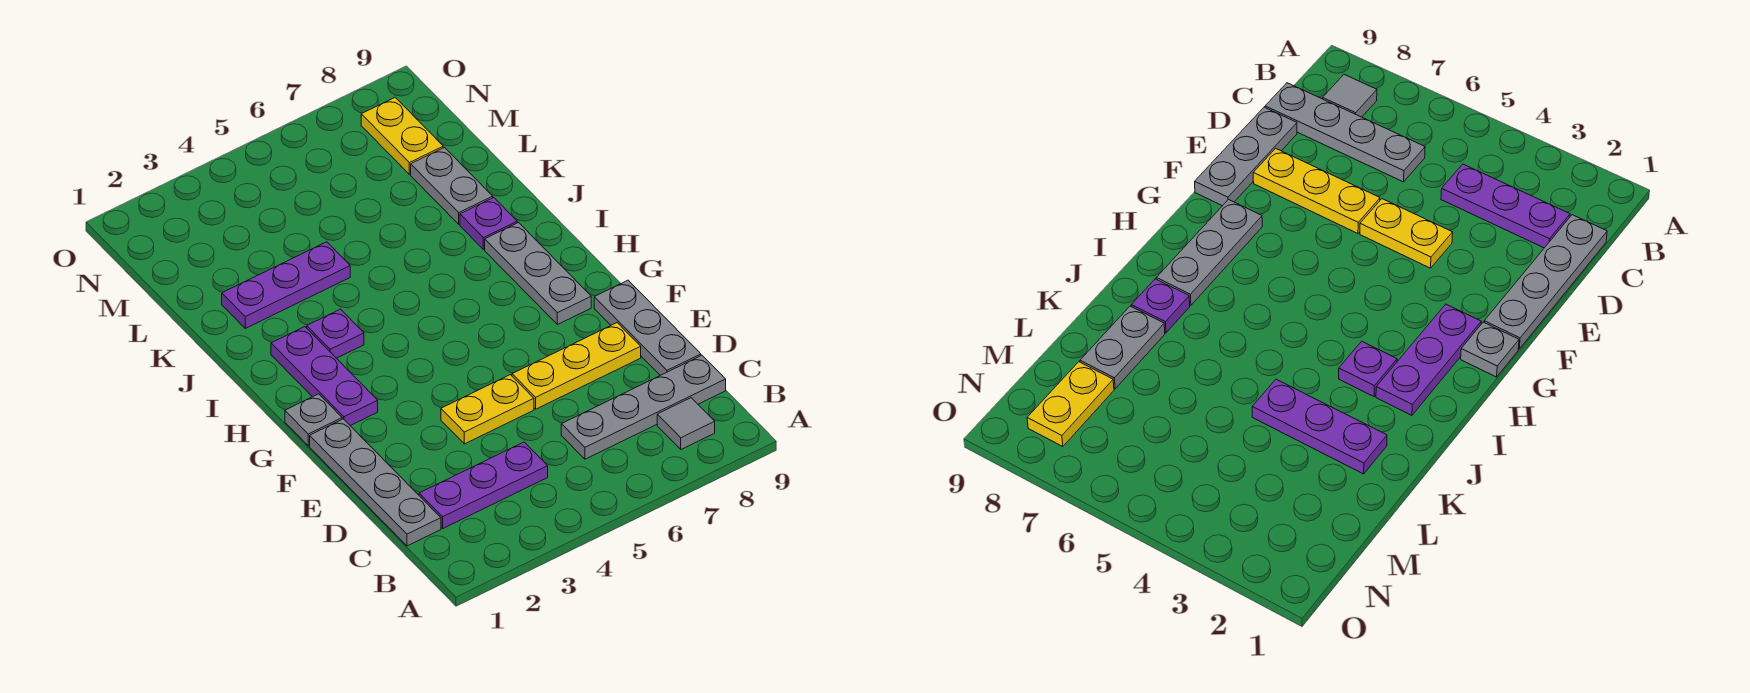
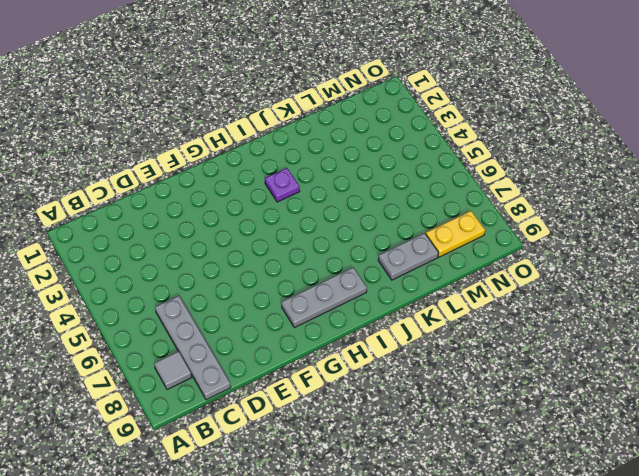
none -> grey 1x4 plate [310,419,441,546]
none -> purple 1x3 plate [419,442,548,528]
none -> grey 1x3 plate [594,280,701,375]

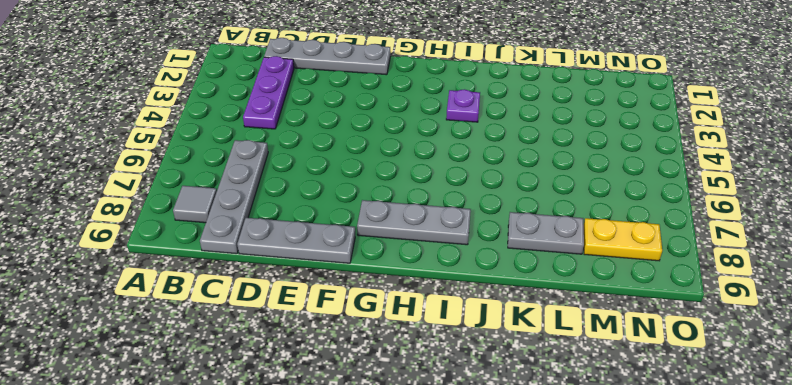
none -> yellow 1x2 plate [441,375,534,444]
none -> yellow 1x3 plate [512,323,641,409]
none -> grey 1x1 plate [285,394,342,446]

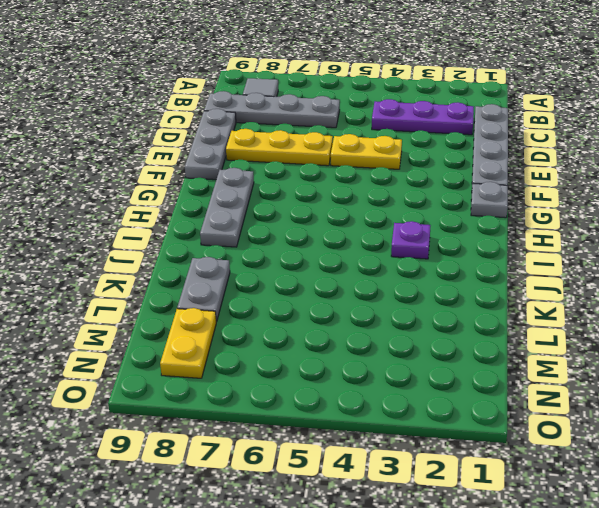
none -> purple 1x3 plate [271,327,378,426]
none -> purple 1x1 plate [460,198,517,249]
none -> purple 1x3 plate [222,242,350,328]

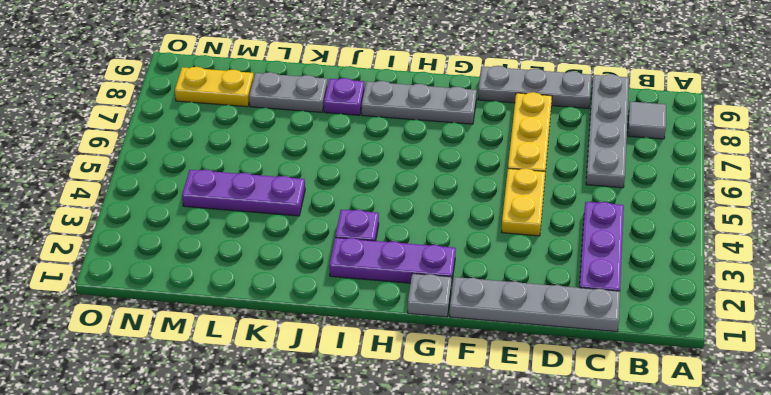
purple 1x3 plate [182,170,305,216] -> purple 1x3 plate turned to [222,242,350,328]

